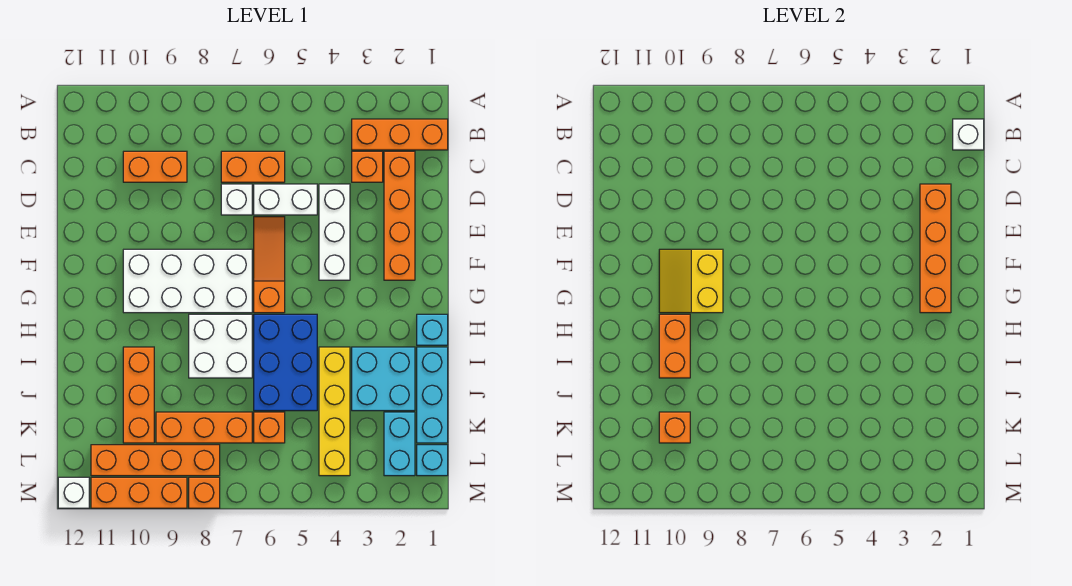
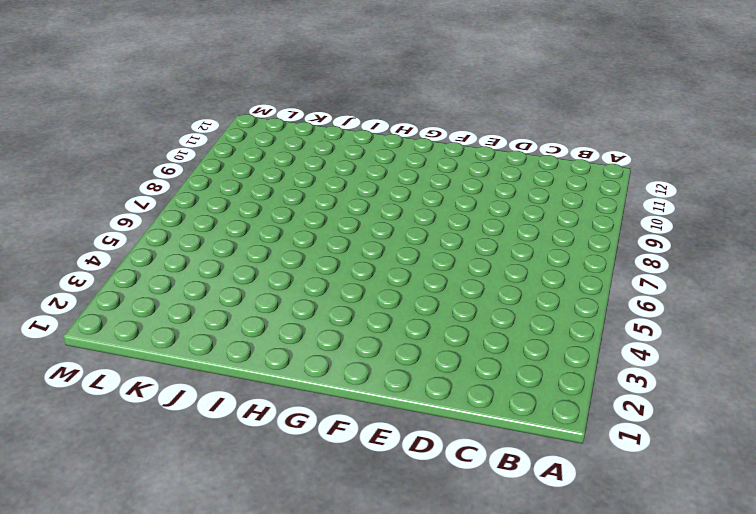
none -> orange 1x3 brick [352,119,448,150]
none -> orange 1x4 brick [384,151,415,280]
none -> orange 1x1 brick [352,151,383,182]
none -> orange 1x2 brick [221,151,285,182]

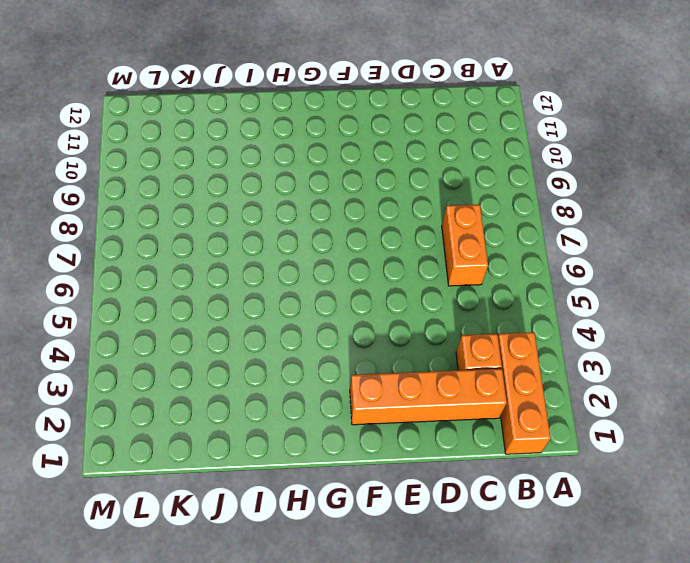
none -> orange 1x2 brick [123,151,187,182]
none -> white 1x3 brick [319,184,350,280]
none -> white 1x2 brick [254,184,317,215]
none -> white 1x1 brick [221,184,252,215]

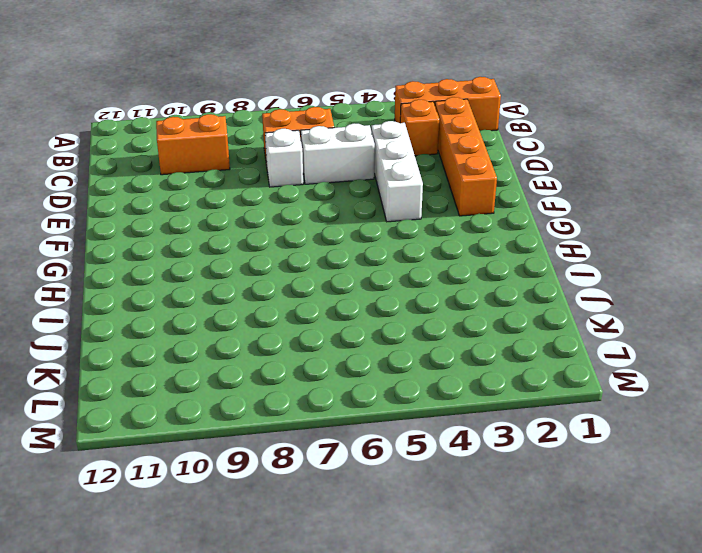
none -> orange 1x3 slope [254,217,285,313]
none -> white 2x4 brick [123,249,252,313]
none -> cyan 1x1 brick [417,314,448,345]
none -> blue 2x3 brick [254,314,317,411]

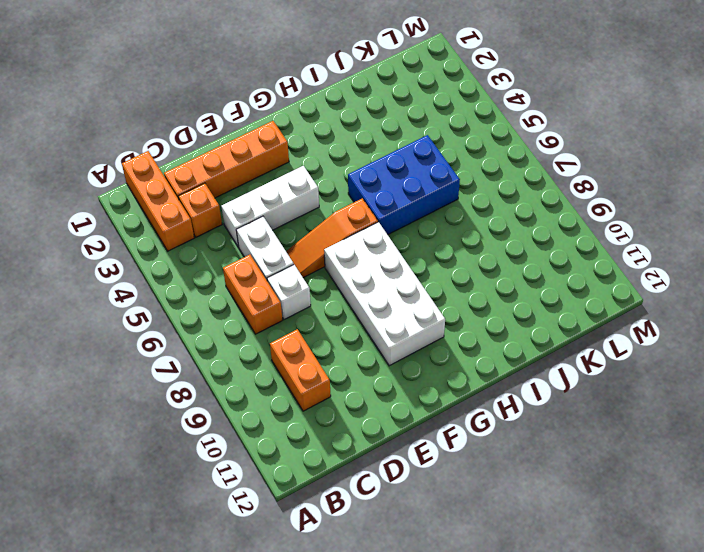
none -> cyan 1x1 brick [417,314,448,345]
none -> white 2x2 brick [189,314,252,378]
none -> cyan 1x3 brick [417,347,448,443]
none -> cyan 2x2 brick [352,347,415,411]

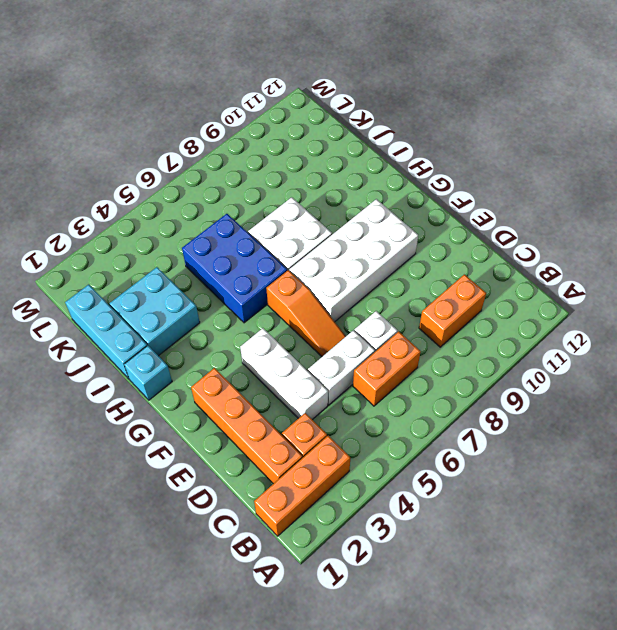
none -> yellow 1x4 brick [319,347,350,476]
none -> orange 1x3 brick [123,347,154,443]
none -> cyan 1x2 brick [384,412,415,476]
none -> orange 1x1 brick [254,412,285,443]

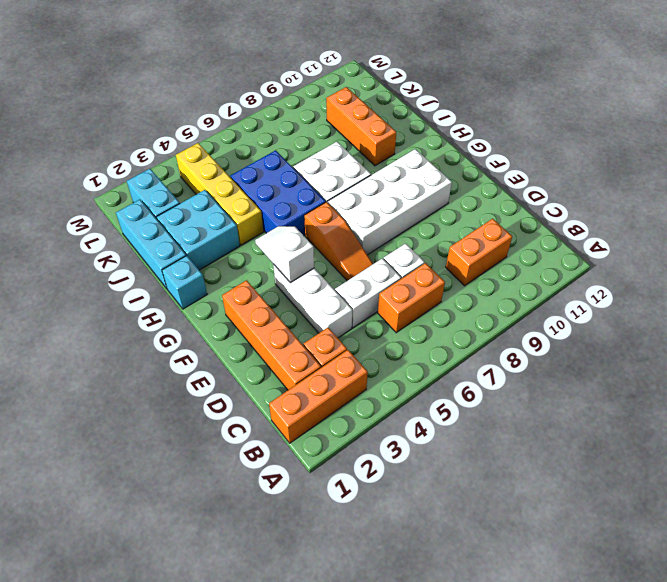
white 1x2 slope [255,226,314,283] -> none
none -> orange 1x1 brick [254,412,285,443]
none -> orange 1x3 brick [156,412,252,443]
none -> cyan 1x1 brick [417,445,448,476]
none -> orange 1x4 brick [91,445,220,476]

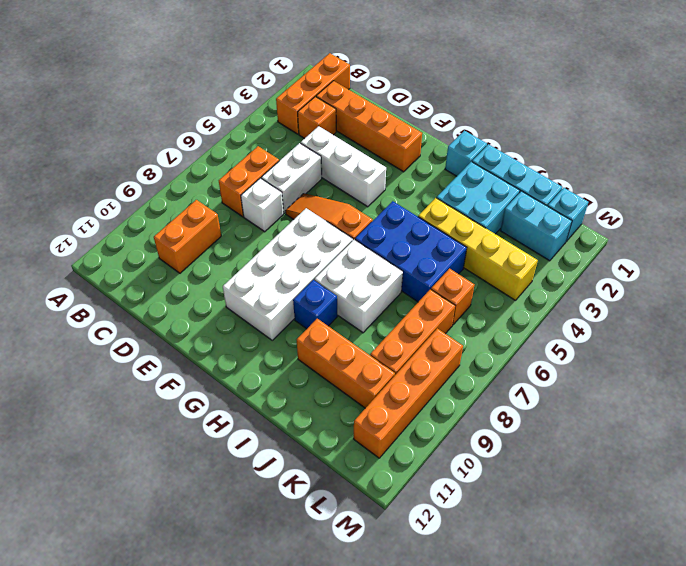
blue 1x1 brick [293,280,337,329] -> none
none -> orange 1x1 brick [189,477,220,508]
none -> orange 1x3 brick [91,477,187,508]
none -> white 1x1 brick [58,477,89,508]
none -> white 1x1 brick [953,119,984,150]

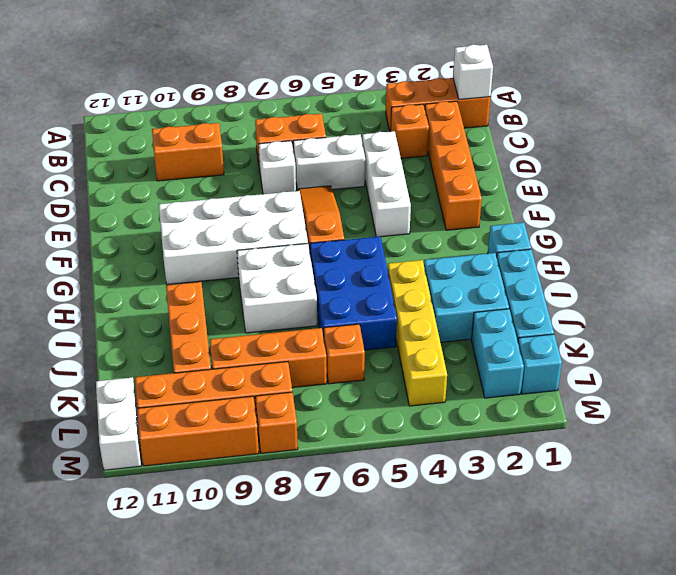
white 1x2 brick [96,377,141,470] -> white 1x1 brick [58,477,89,508]
none -> orange 1x4 brick [920,184,951,313]
none -> yellow 2x2 slope [659,249,723,313]
none -> orange 1x2 brick [659,314,690,378]
none -> orange 1x1 brick [659,412,690,443]

